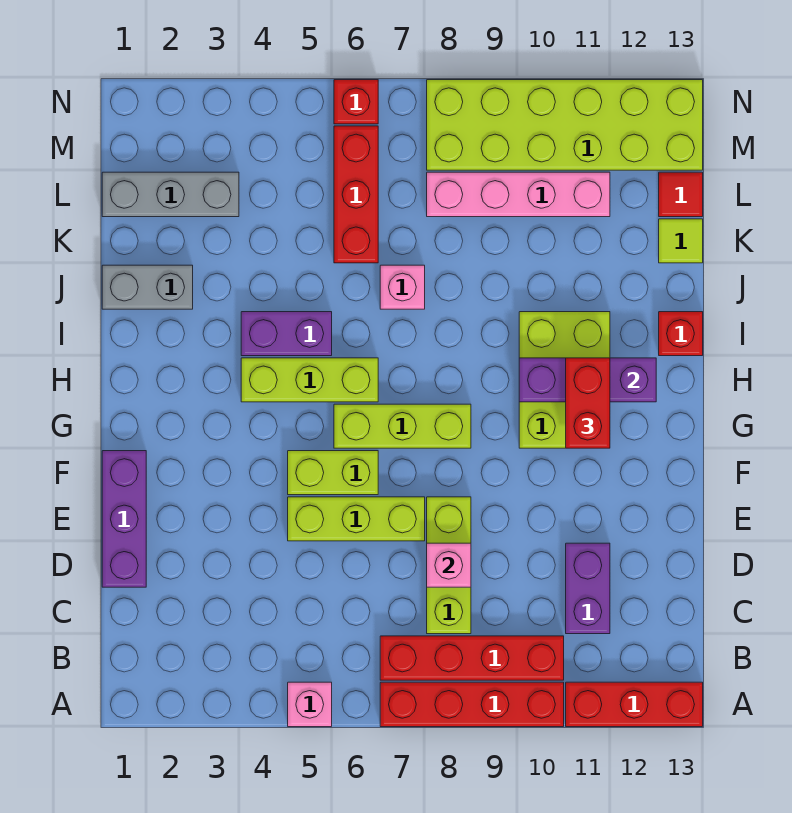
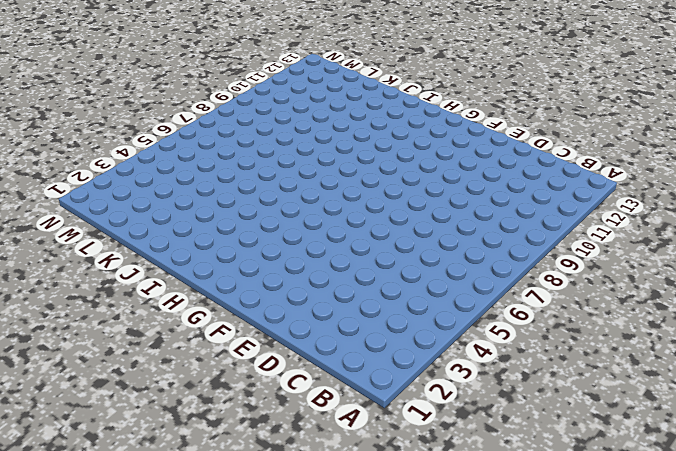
none -> pink 1x1 brick [288,682,332,727]
none -> red 1x4 brick [380,682,564,727]
none -> red 1x3 brick [566,682,703,727]

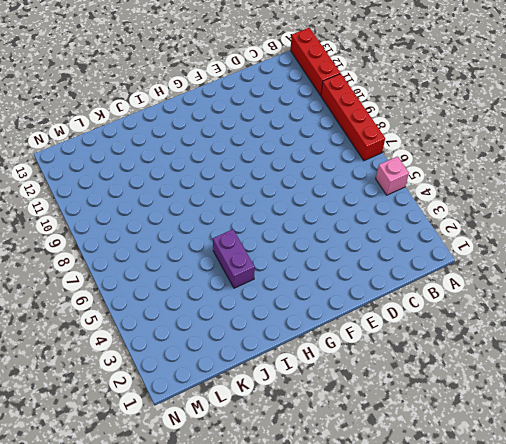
none -> red 1x4 brick [380,636,564,680]
none -> lime 1x3 brick [427,497,471,634]
none -> purple 1x2 brick [566,543,610,634]

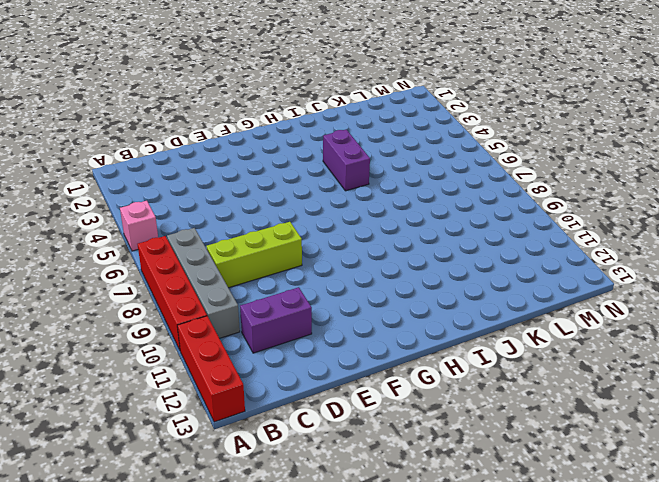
grey 1x4 brick [167,228,240,338] -> red 1x4 brick [380,636,564,680]
none -> purple 1x3 brick [102,451,146,587]
none -> lime 1x3 brick [288,497,425,541]
none -> lime 1x2 brick [288,451,378,495]

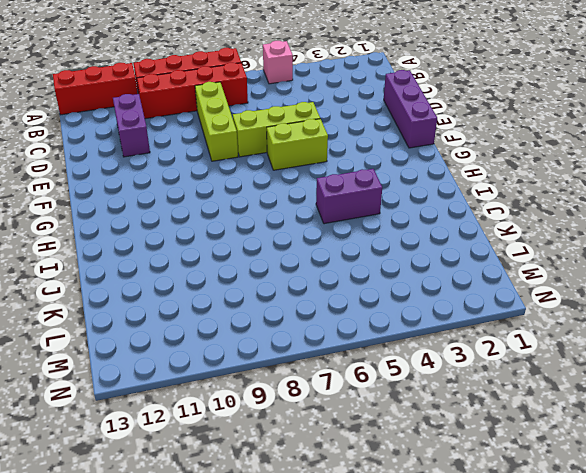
none -> lime 1x3 brick [334,404,471,448]
none -> lime 2x3 brick [519,312,610,448]
none -> lime 1x3 brick [241,358,378,402]

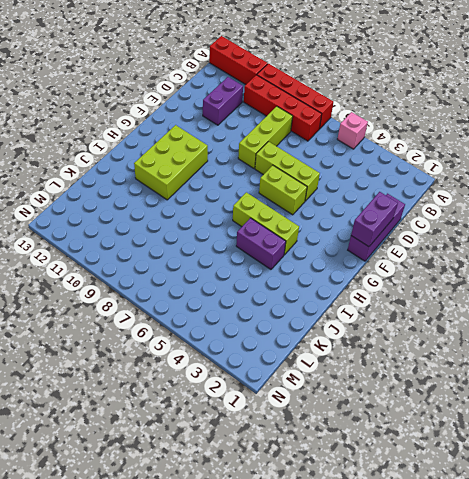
purple 1x2 brick [351,192,398,247] -> none
none -> lime 1x3 brick [334,404,471,448]
none -> red 1x1 brick [659,312,703,356]
none -> grey 1x2 brick [102,265,193,309]

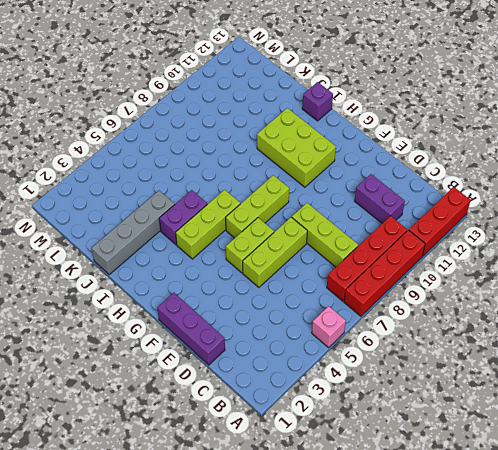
purple 1x1 brick [302,82,333,121] -> red 1x1 brick [659,312,703,356]
grey 1x4 brick [91,191,175,275] -> grey 1x2 brick [102,265,193,309]
none -> pink 1x1 brick [380,265,425,309]
none -> red 1x3 brick [334,126,378,263]
none -> lime 1x1 tile [659,219,703,263]

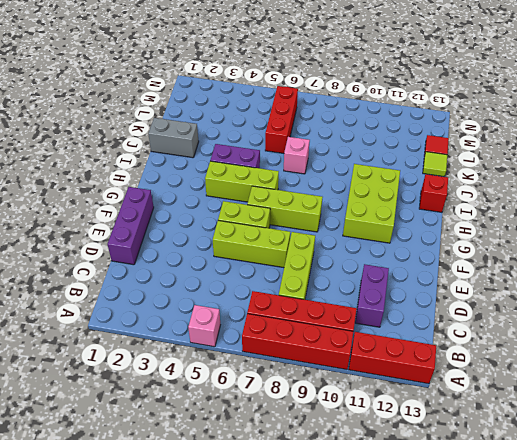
none -> grey 1x3 brick [102,172,239,217]
none -> pink 1x4 brick [427,172,610,217]
none -> lime 2x6 brick [427,80,703,170]

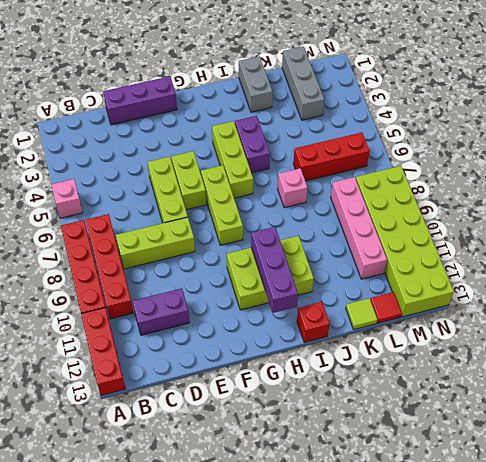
none -> red 1x1 brick [334,80,378,124]
none -> pink 1x1 brick [427,543,471,587]
none -> red 1x2 brick [566,358,610,448]

